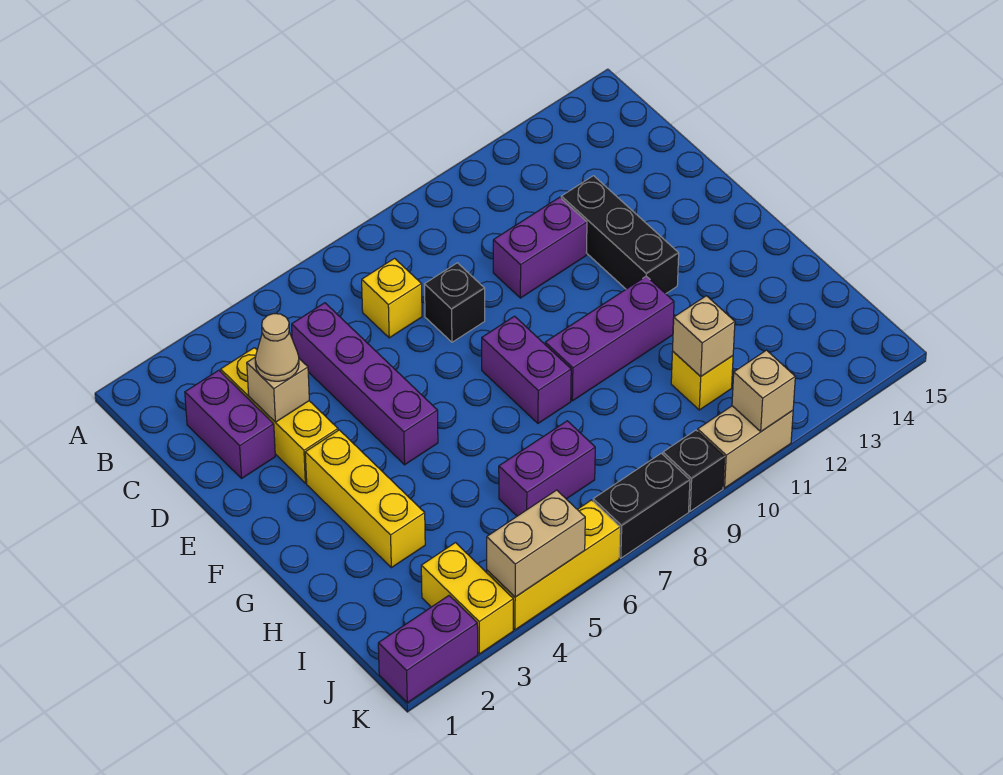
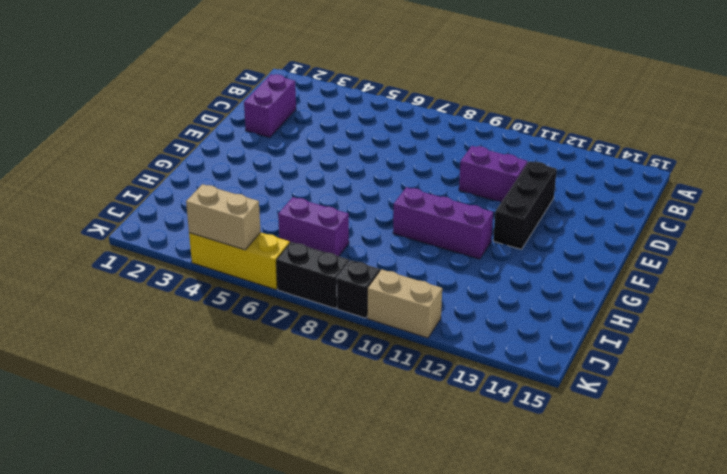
none -> yellow 1x3 brick [221,348,338,483]
none -> purple 1x4 brick [292,303,438,465]
none -> yellow 1x1 brick [362,258,422,338]

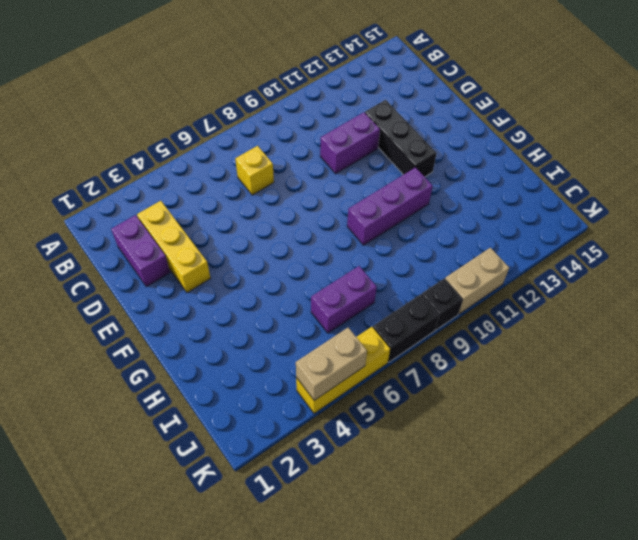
none -> purple 1x4 brick [292,303,438,465]
none -> black 1x1 brick [425,263,485,342]
none -> yellow 1x3 brick [305,430,425,568]

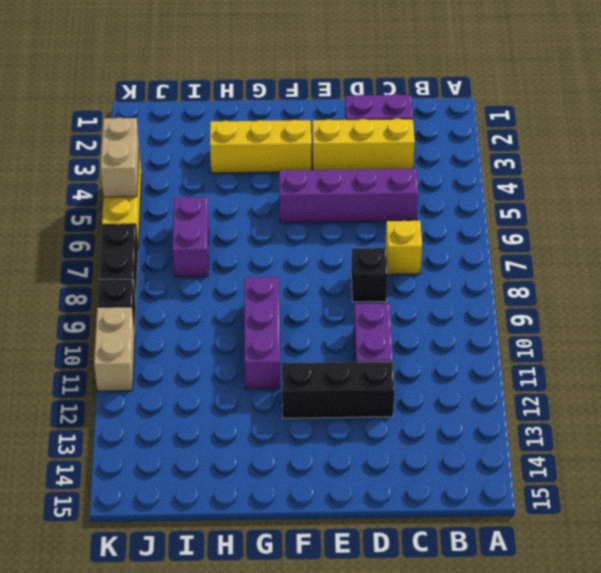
none -> purple 1x2 brick [482,316,571,423]
none -> yellow 1x1 brick [671,351,733,410]
none -> yellow 1x2 brick [421,543,513,654]

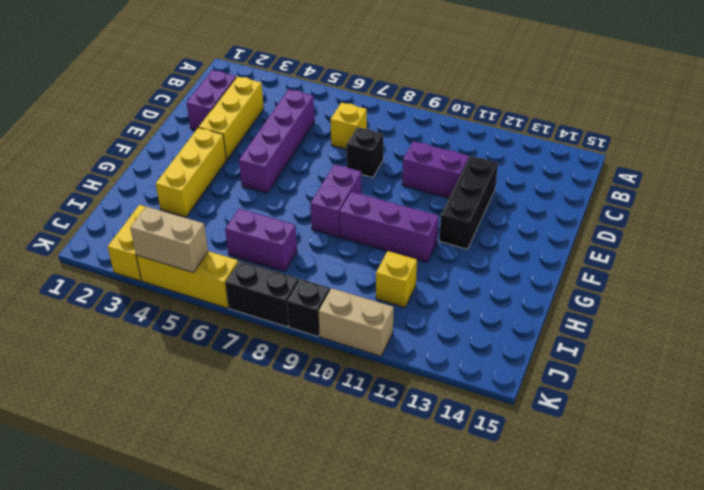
none -> purple 1x2 brick [378,596,478,703]
none -> tan 1x1 brick [247,357,309,422]
none -> tan 1x1 brick [673,296,735,377]

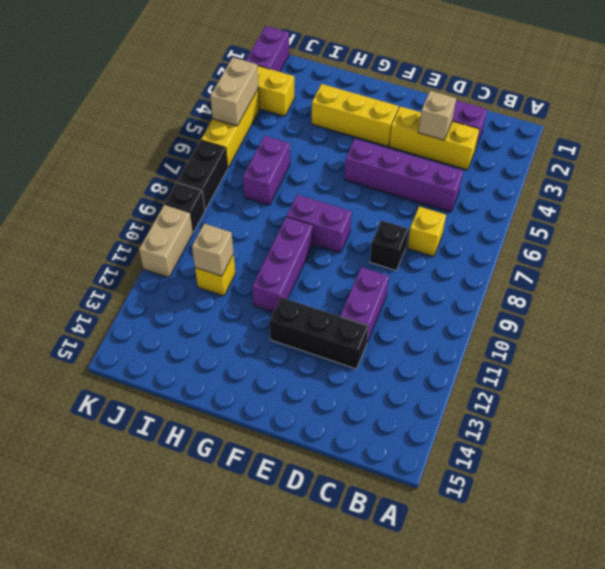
none -> tan 1x1 brick [732,350,795,431]
none -> tan 1x1 cone [255,314,299,381]

